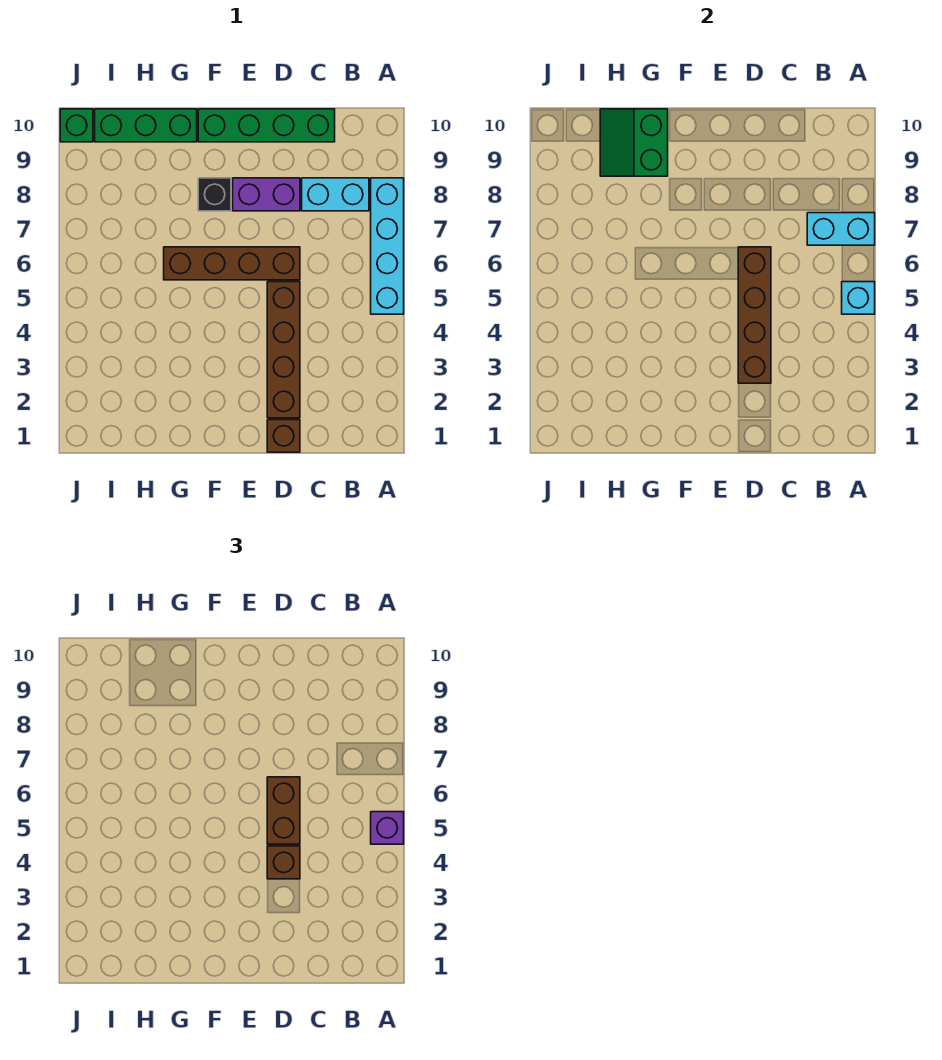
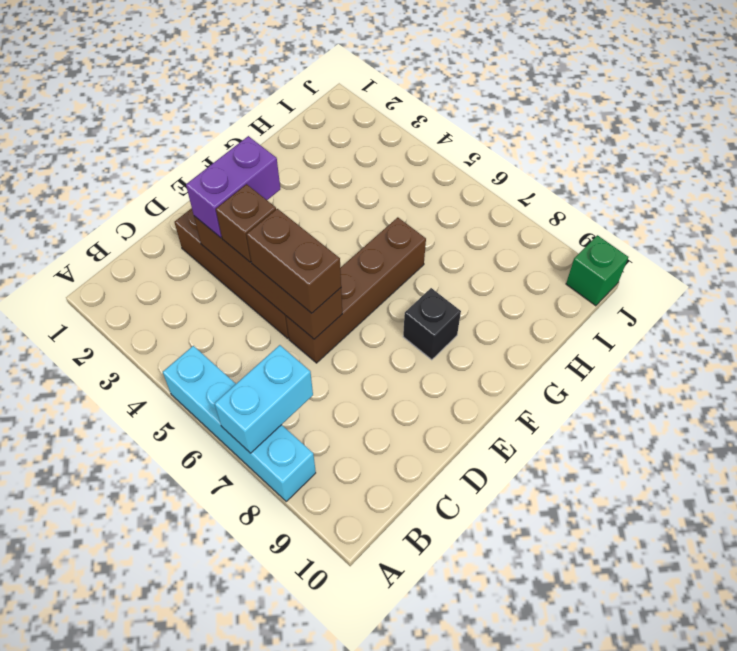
purple 1x2 brick [186,136,280,238] -> purple 1x2 brick moved to [233,178,300,211]
none -> cyan 1x2 brick [302,178,369,211]
none -> green 1x4 brick [198,109,335,142]
none -> brown 1x1 brick [267,420,300,452]

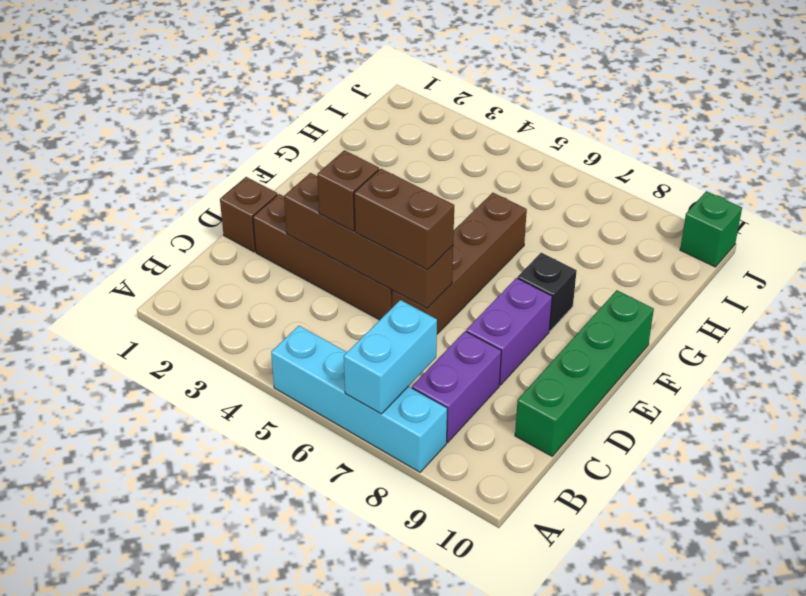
purple 1x2 brick [412,331,501,442] -> cyan 1x2 brick [302,178,369,211]
none -> green 1x3 brick [95,109,197,142]
none -> cyan 1x1 brick [842,282,875,314]
none -> green 2x2 slope [600,109,668,176]

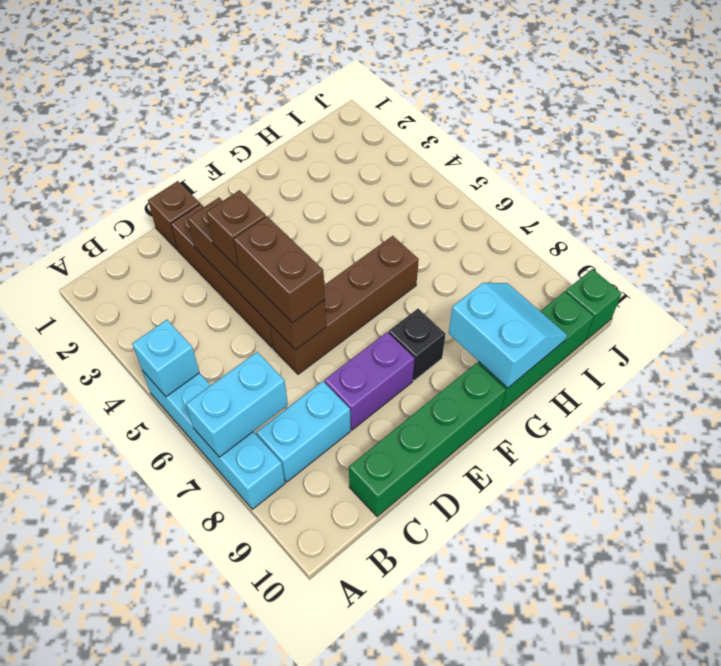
cyan 2x2 slope [449,283,567,388] -> green 2x2 slope [600,109,668,176]
none -> purple 1x1 brick [371,812,404,844]

